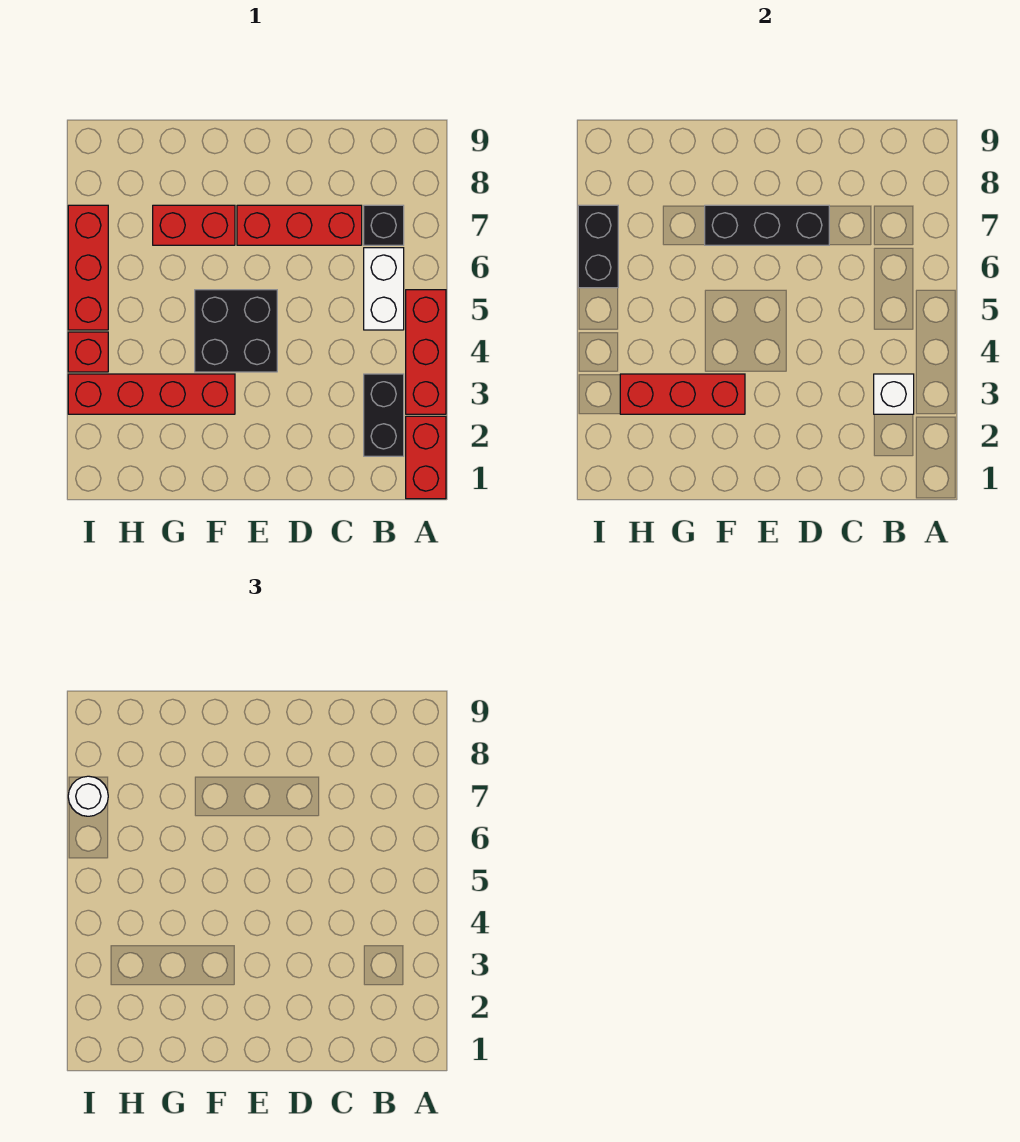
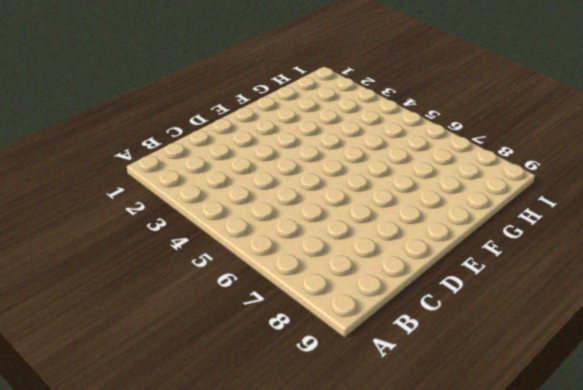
none -> red 1x2 brick [406,416,446,499]
none -> red 1x3 brick [406,290,446,414]
none -> black 1x2 brick [364,374,404,456]

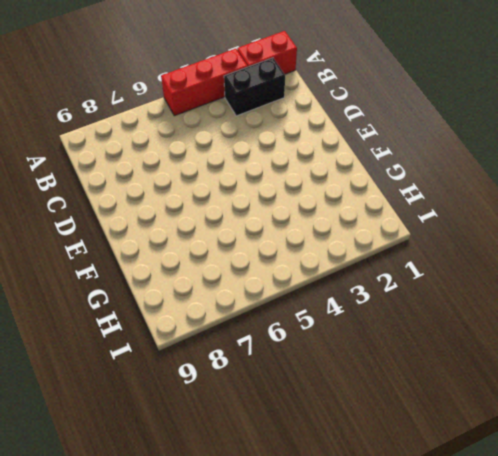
none -> white 1x2 brick [364,248,404,330]
none -> black 1x1 brick [364,205,404,245]
none -> red 1x3 brick [237,205,362,245]

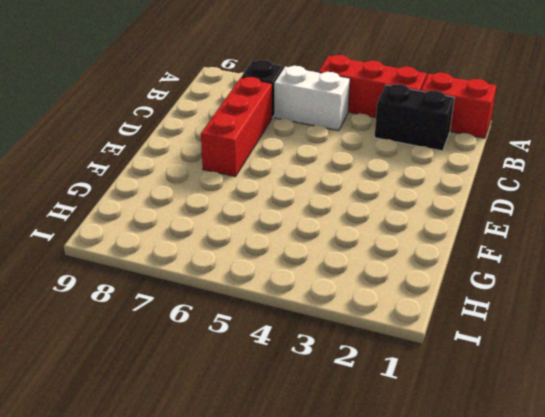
none -> black 2x2 brick [195,290,277,372]
none -> red 1x4 brick [68,374,235,414]
none -> red 1x2 brick [153,205,235,245]

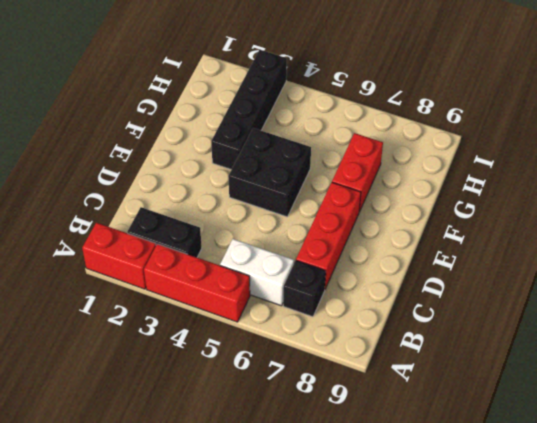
black 1x4 brick [211,50,287,170] -> red 1x4 brick [68,374,235,414]
none -> red 1x1 brick [68,332,108,372]
none -> red 1x3 brick [68,205,108,330]
none -> white 1x1 brick [874,374,914,414]

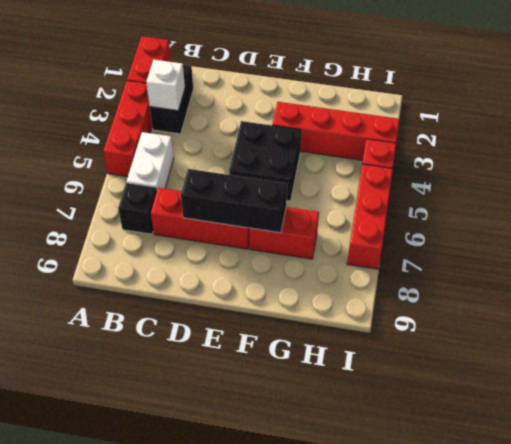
none -> red 1x3 brick [620,374,745,414]
none -> black 1x2 brick [578,205,618,288]
none -> white 1x1 round brick [68,776,108,816]

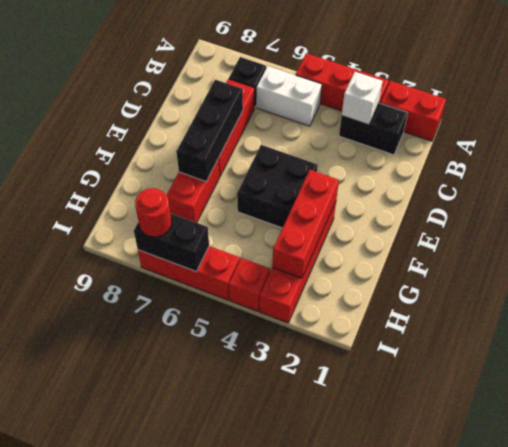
red 1x1 round brick [135,188,171,237] -> white 1x1 round brick [68,776,108,816]

